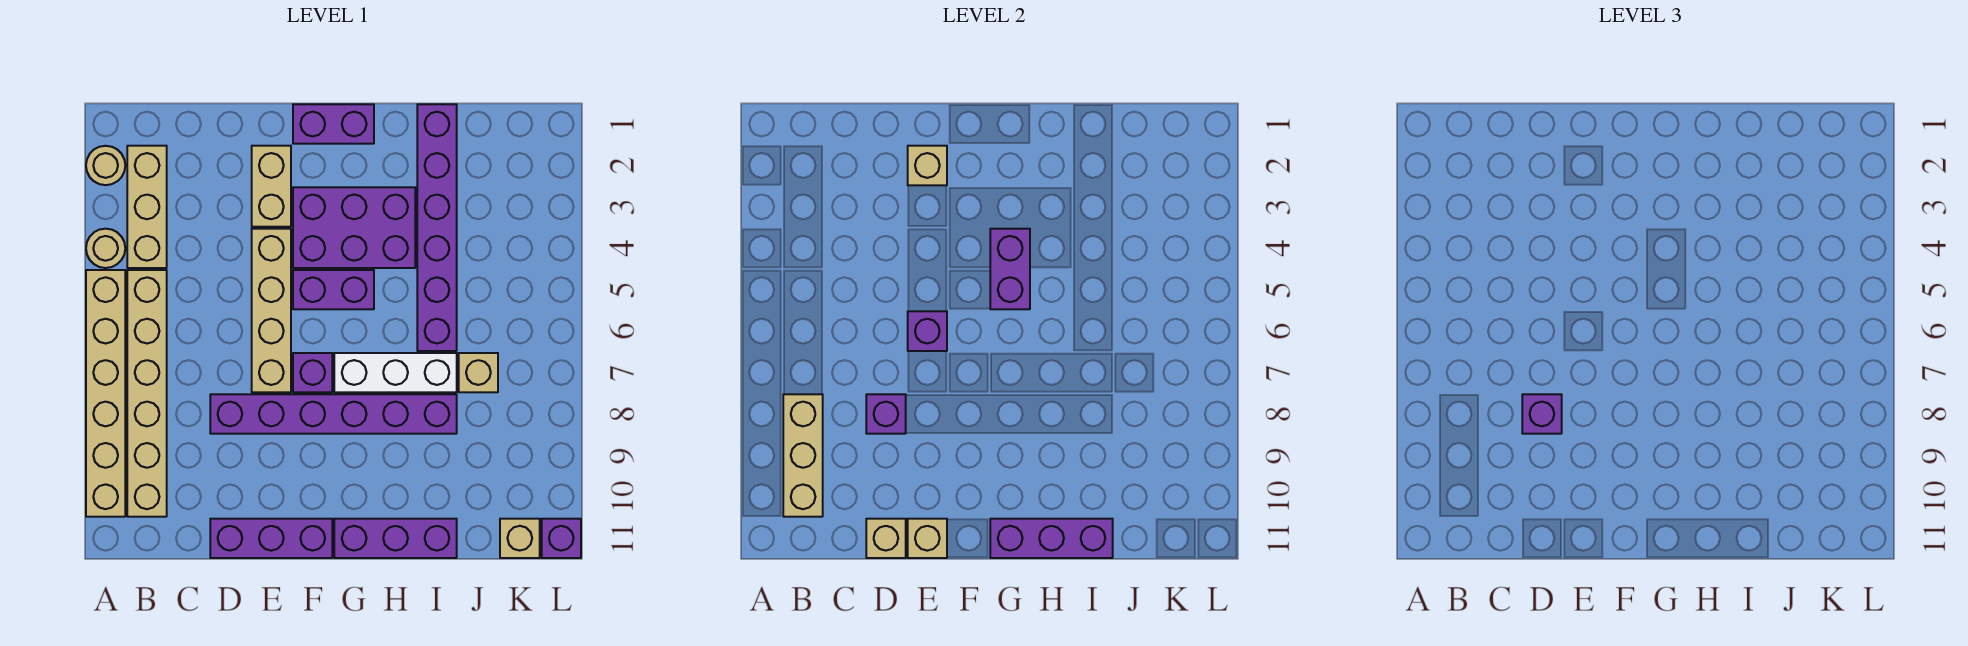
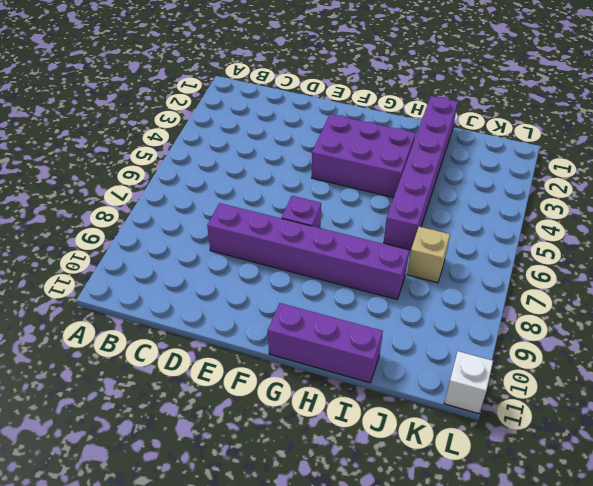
white 1x1 brick [444,351,493,414] -> purple 1x1 brick [542,519,581,558]
none -> tan 1x1 round brick [86,146,125,185]
none -> tan 1x1 round brick [86,229,125,268]
none -> tan 1x6 brick [86,270,125,517]

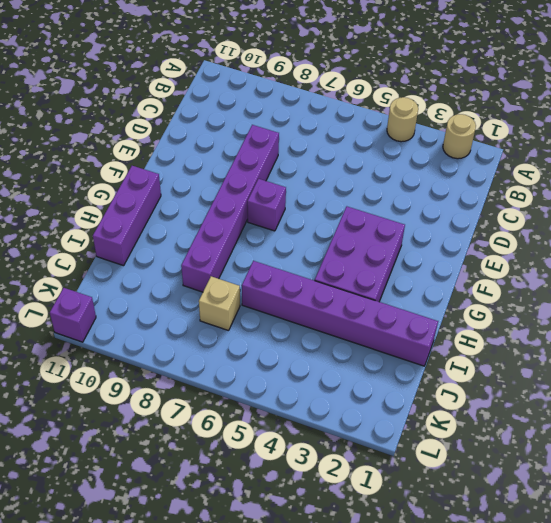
none -> tan 1x6 brick [86,270,125,517]
none -> tan 1x3 brick [127,146,167,268]
none -> tan 1x6 brick [127,270,167,517]

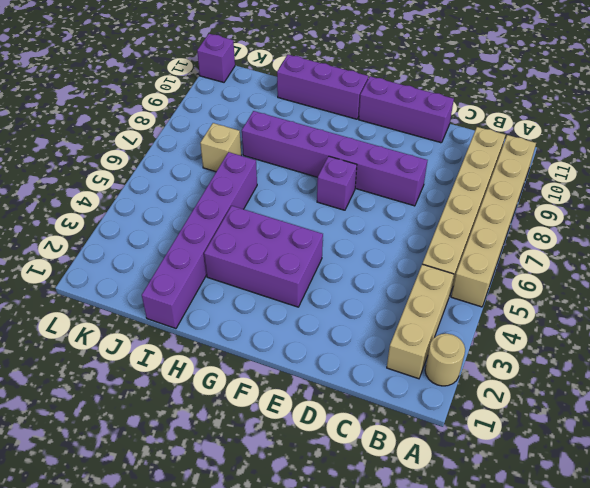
none -> tan 1x1 round brick [86,229,125,268]
none -> tan 1x2 brick [252,146,291,227]
none -> tan 1x4 brick [252,229,291,392]

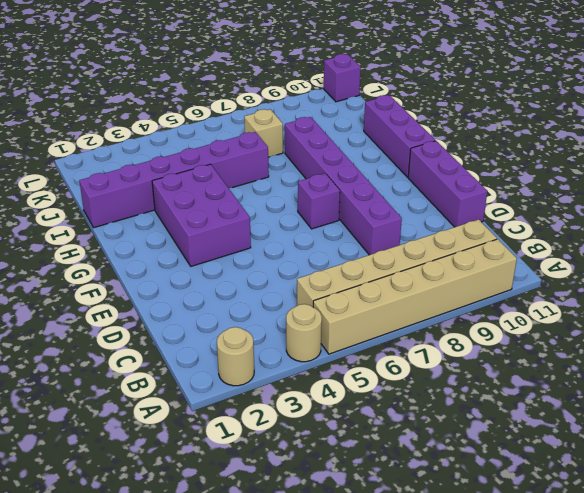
none -> tan 1x3 brick [127,146,167,268]
none -> tan 1x2 brick [252,146,291,227]
none -> tan 1x4 brick [252,229,291,392]

